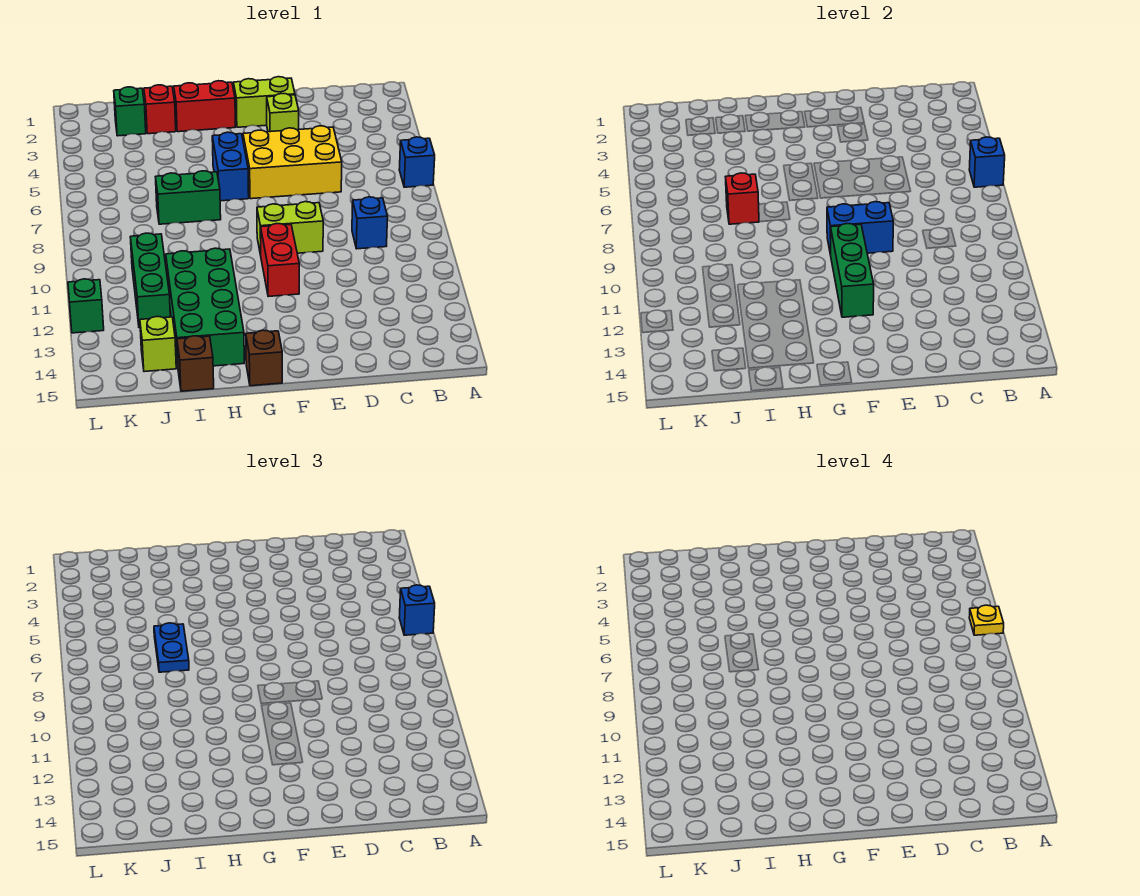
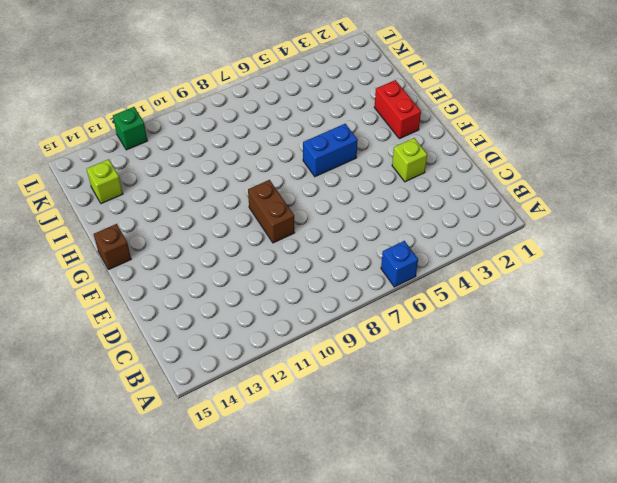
brown 1x2 brick [248,180,295,243] -> lime 1x2 brick [257,202,323,255]
none -> blue 1x1 brick [352,197,388,249]
none -> yellow 2x3 brick [243,126,342,199]
none -> lime 1x2 brick [233,77,295,127]

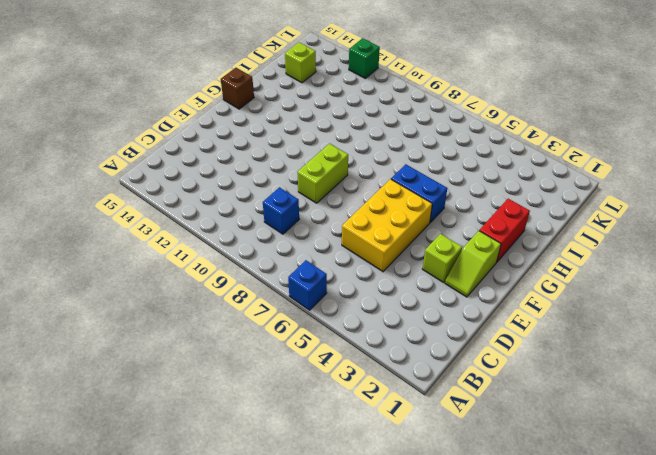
lime 1x2 slope [445,231,501,297] -> lime 1x2 brick [233,77,295,127]
none -> red 1x2 brick [261,224,299,297]
none -> green 1x2 brick [156,171,221,224]
none -> green 2x4 brick [166,248,244,366]

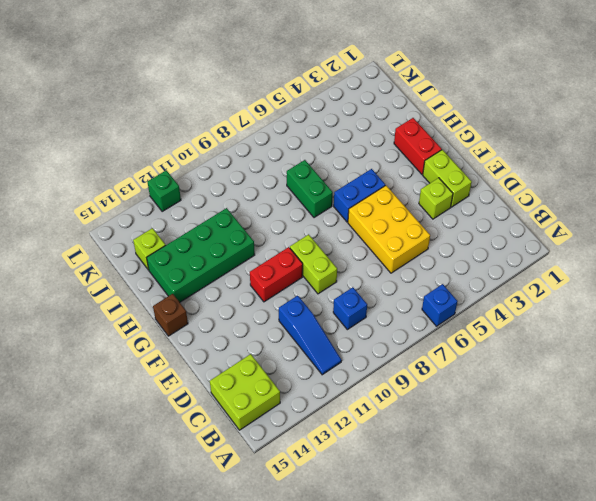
blue 1x3 slope [279,295,342,375] -> none
lime 2x2 brick [210,354,280,430] -> none
none -> red 1x1 brick [144,85,176,134]
none -> brown 1x1 brick [177,336,214,391]
none -> green 1x1 brick [114,87,146,136]

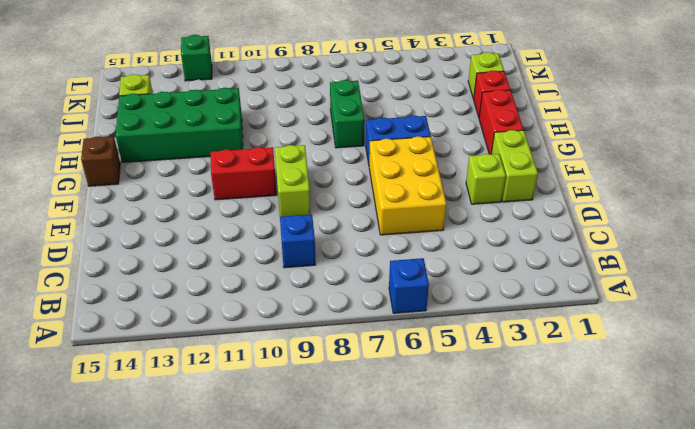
lime 1x1 brick [468,52,504,99] -> green 1x1 brick [114,87,146,136]
none -> brown 1x1 brick [177,336,214,391]
none -> green 1x3 brick [130,233,170,328]
none -> blue 1x1 brick [969,137,1005,187]

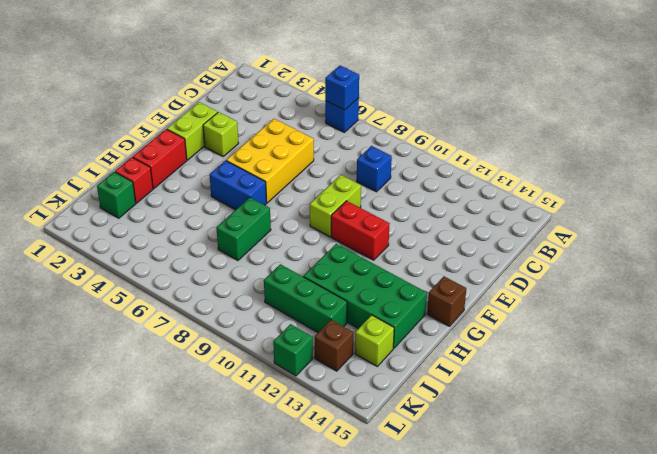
brown 1x1 brick [315,320,353,371] -> brown 1x1 brick moved to [177,336,214,391]
none -> blue 1x2 brick [827,202,893,255]
none -> green 1x3 brick [831,224,874,317]
none -> red 1x1 brick [726,173,759,224]

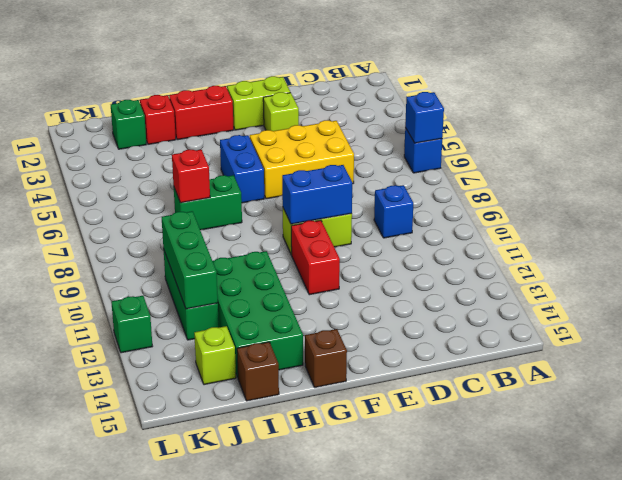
green 1x3 brick [162,211,218,309] -> green 1x3 brick moved to [831,224,874,317]
none -> blue 1x1 brick [399,585,435,635]
none -> blue 1x2 plate [154,623,189,672]
none -> yellow 1x1 plate [969,605,1004,635]

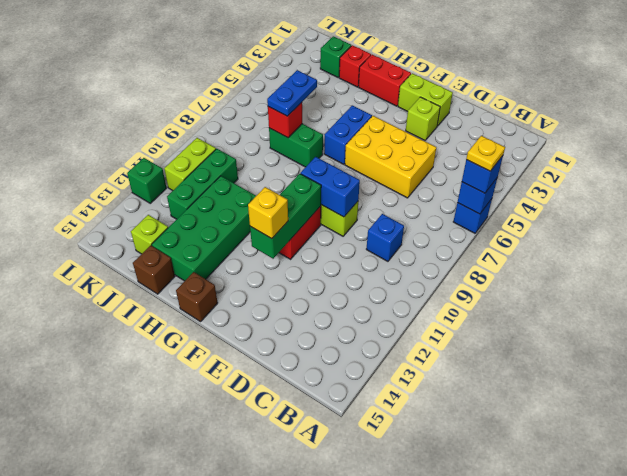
yellow 1x1 brick [248,187,288,239] -> none
lime 1x2 brick [164,138,216,191] -> none

